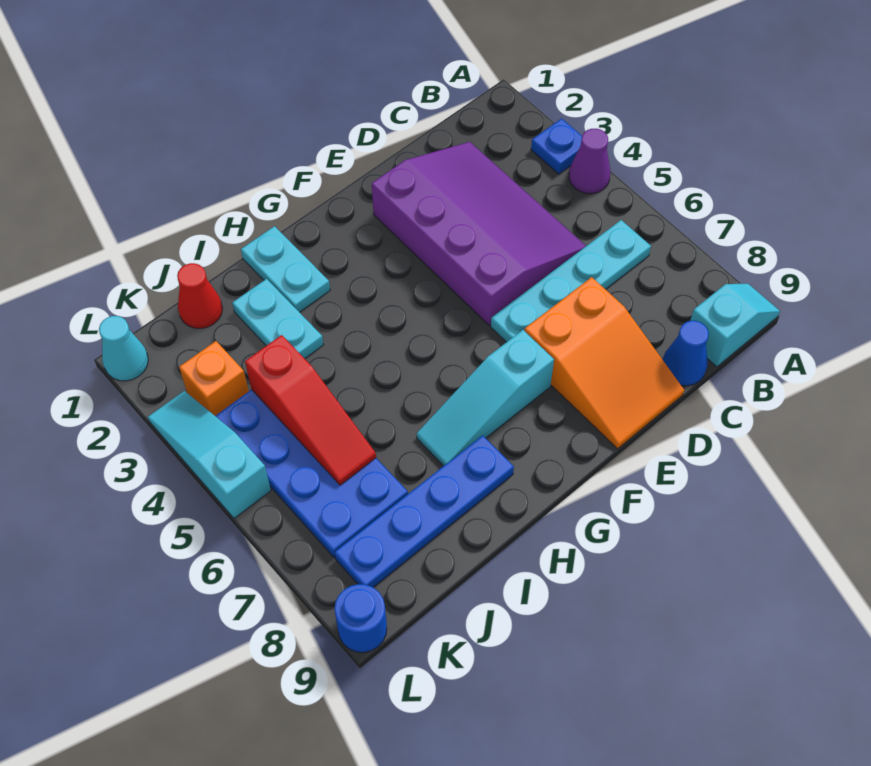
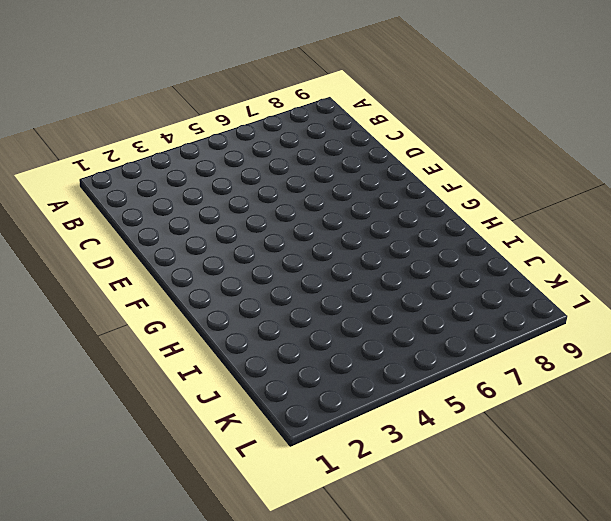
none -> blue 1x1 plate [531,119,582,174]
none -> purple 1x1 cone [569,129,610,194]
none -> cyan 1x2 slope [690,284,780,367]

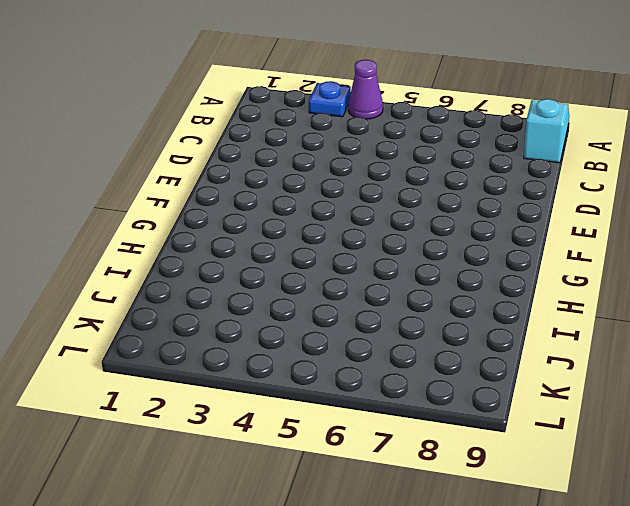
none -> cyan 1x4 plate [491,220,651,342]
none -> purple 3x4 slope [372,142,586,325]
none -> blue 1x1 cone [663,321,709,386]

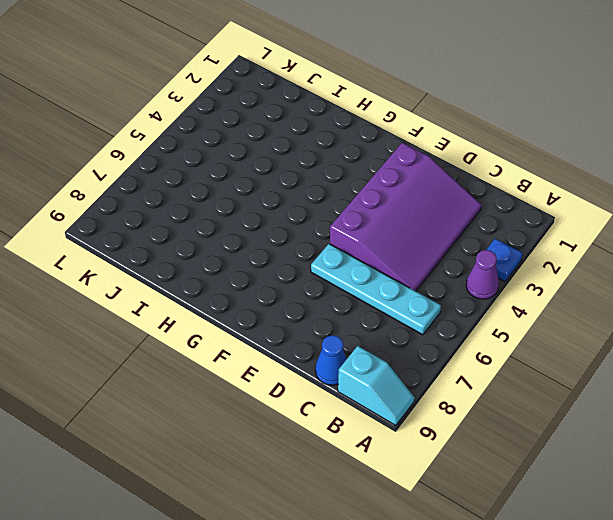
none -> orange 2x3 slope [524,277,684,449]
none -> cyan 1x3 slope [417,330,554,466]
none -> cyan 1x2 plate [241,226,330,312]

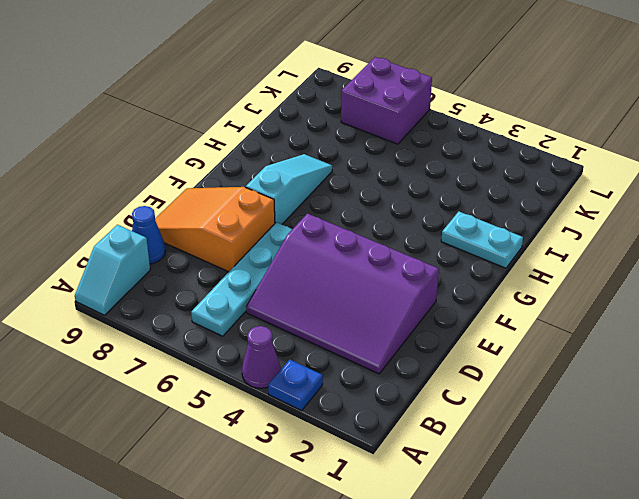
purple 2x2 brick [341,57,432,144] -> blue 2x4 plate [216,390,408,558]
none -> blue 1x4 plate [335,435,514,587]
none -> cyan 1x2 plate [232,279,323,359]
none -> red 1x1 cone [177,263,222,328]

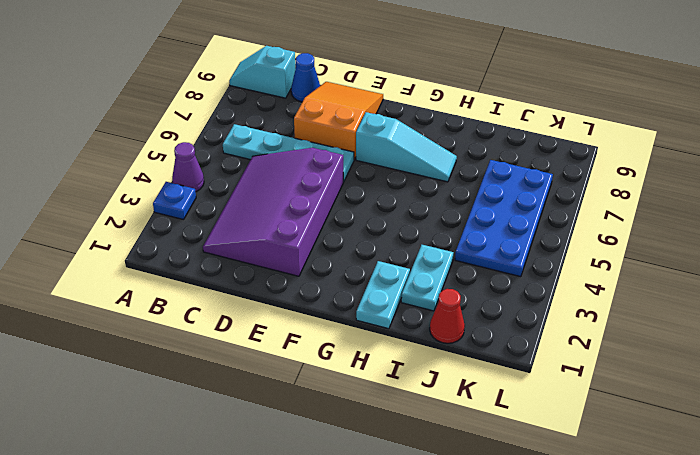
none -> blue 1x4 plate [335,435,514,587]
none -> orange 1x1 brick [179,341,249,416]
none -> cyan 1x1 cone [99,316,148,381]

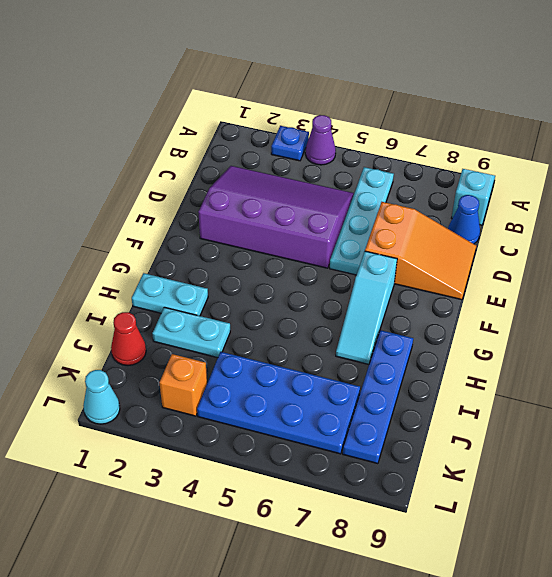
none -> cyan 1x3 slope [148,391,271,518]
none -> blue 1x1 round brick [335,584,387,652]
none -> red 1x3 slope [245,335,376,485]

